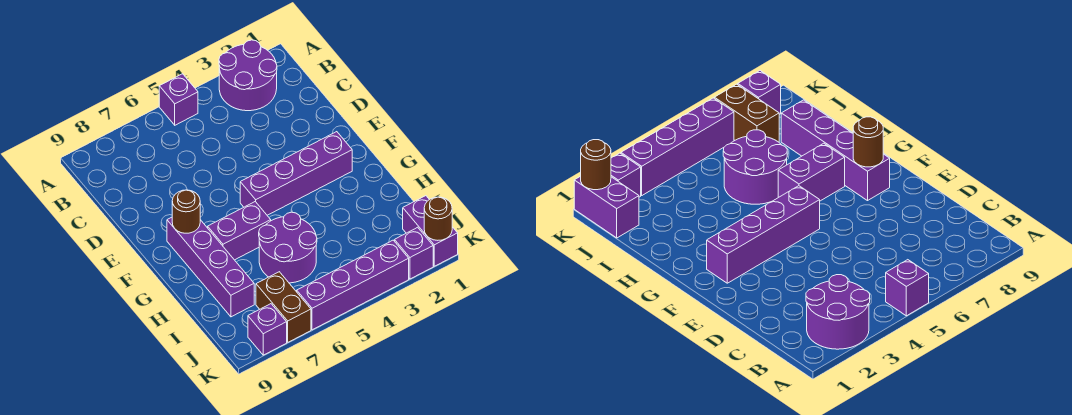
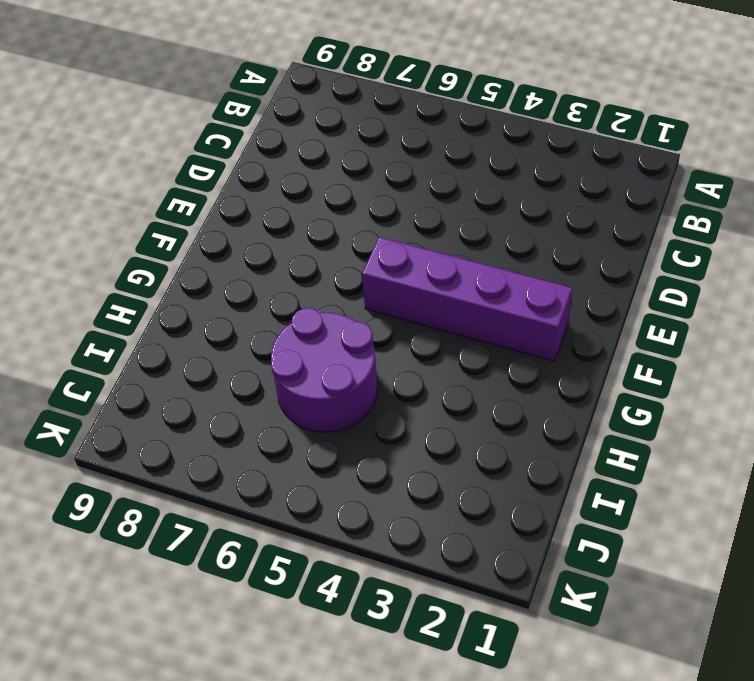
none -> purple 2x2 round brick [219,40,277,111]
none -> purple 1x1 brick [159,74,198,125]
none -> purple 1x4 brick [167,217,254,317]

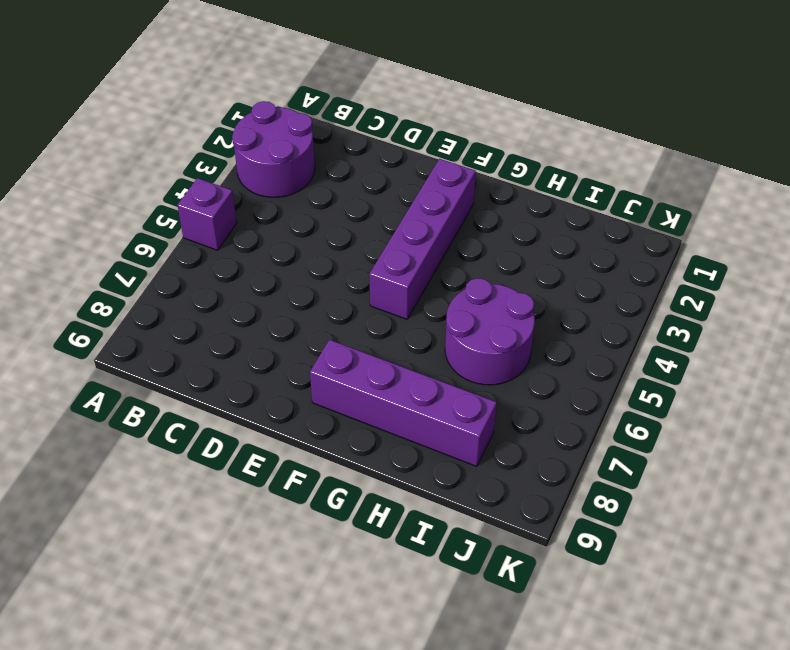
none -> purple 1x2 brick [208,202,271,260]
none -> purple 1x2 brick [403,196,458,266]
none -> brown 1x2 brick [256,272,311,342]

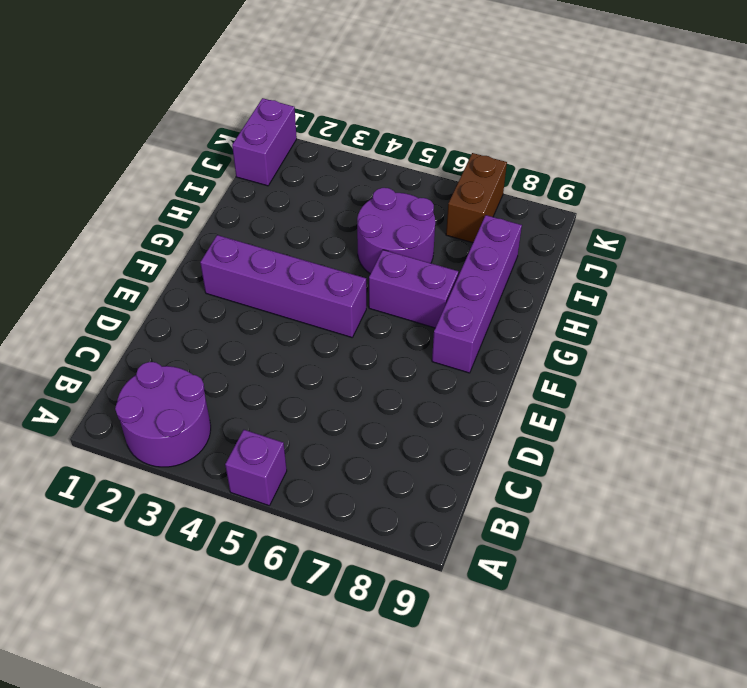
none -> purple 1x1 brick [395,227,433,279]
none -> purple 1x4 brick [297,240,409,330]
none -> purple 1x1 brick [248,304,287,355]

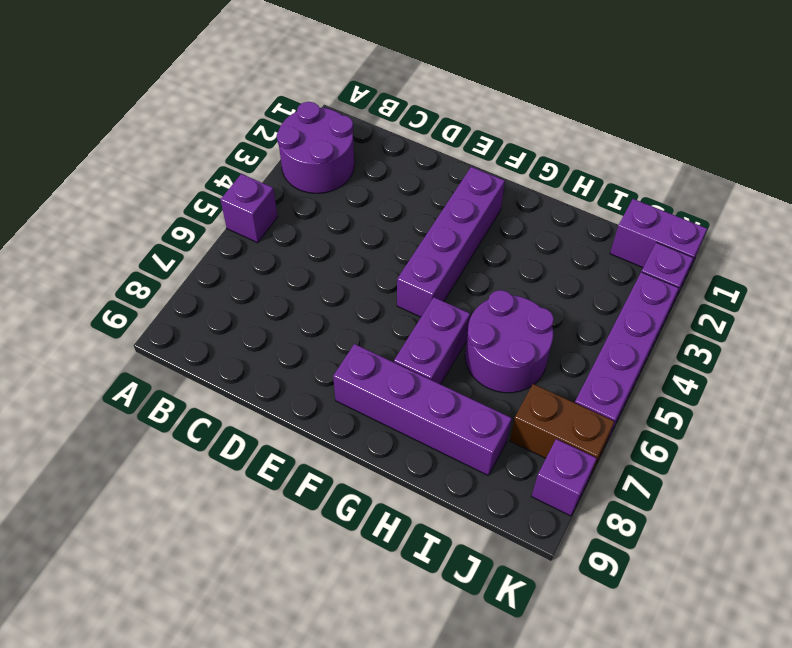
none -> brown 1x1 round brick [172,190,200,233]
none -> brown 1x1 round brick [424,197,452,240]

